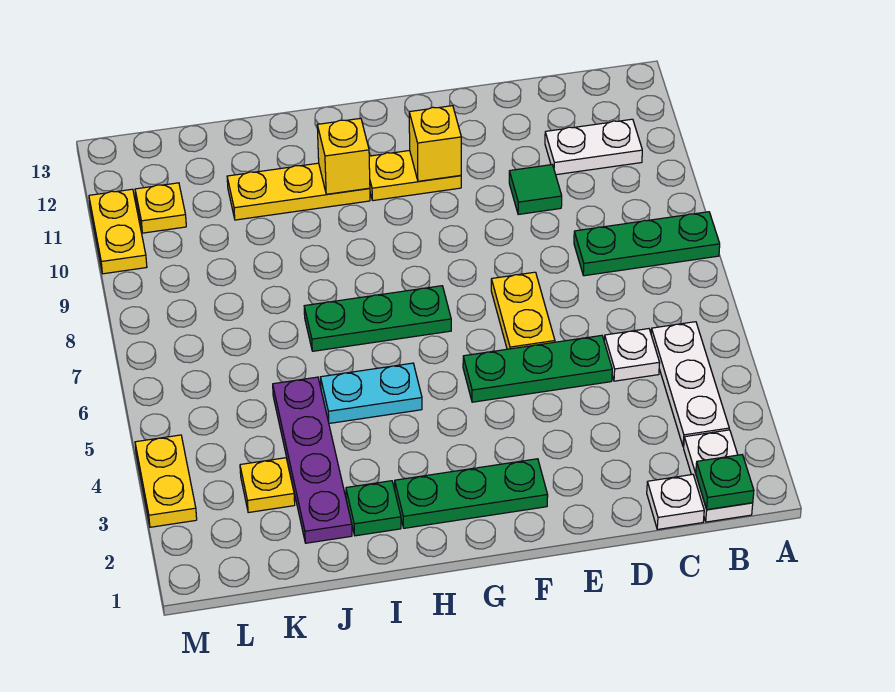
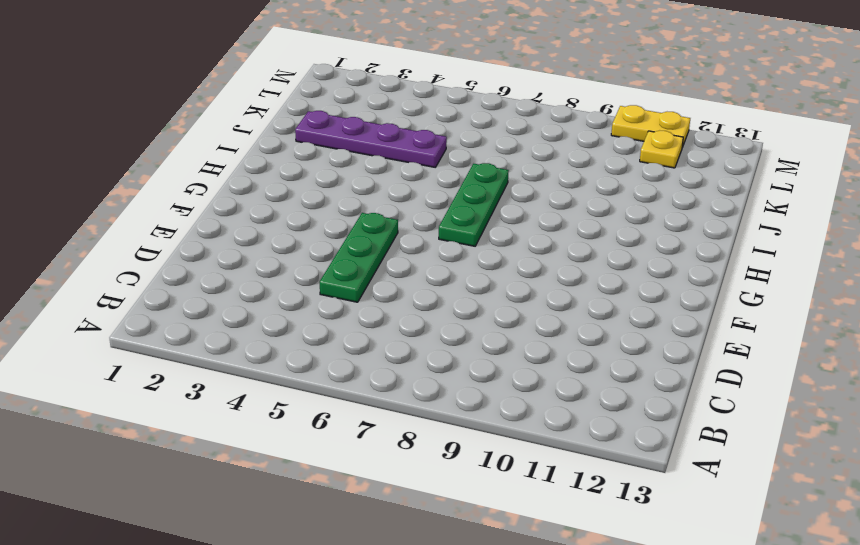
none -> green 1x3 plate [574,212,720,276]
none -> white 1x2 plate [684,430,753,522]
none -> white 1x3 plate [651,322,729,447]

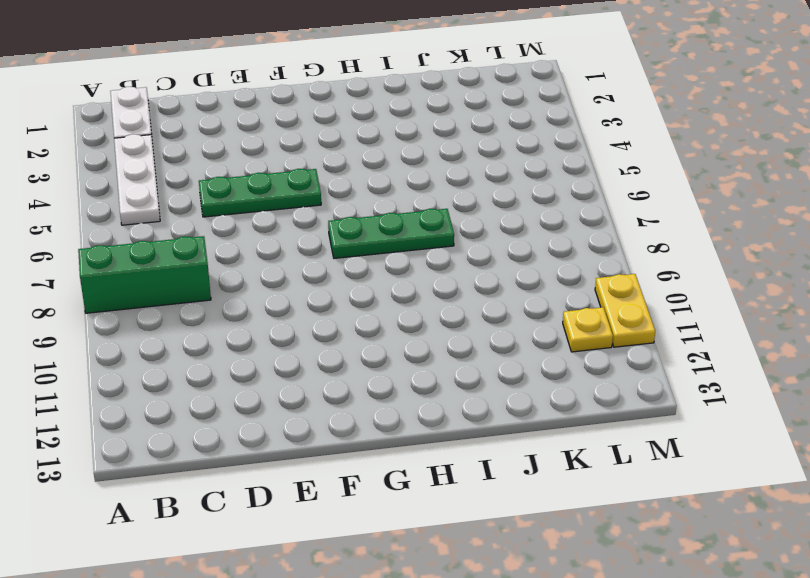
green 1x3 brick [78,236,211,313] -> green 1x3 plate [574,212,720,276]
none -> white 1x2 plate [545,119,642,175]
none -> white 1x1 plate [647,474,704,529]
none -> white 1x1 plate [604,329,660,381]

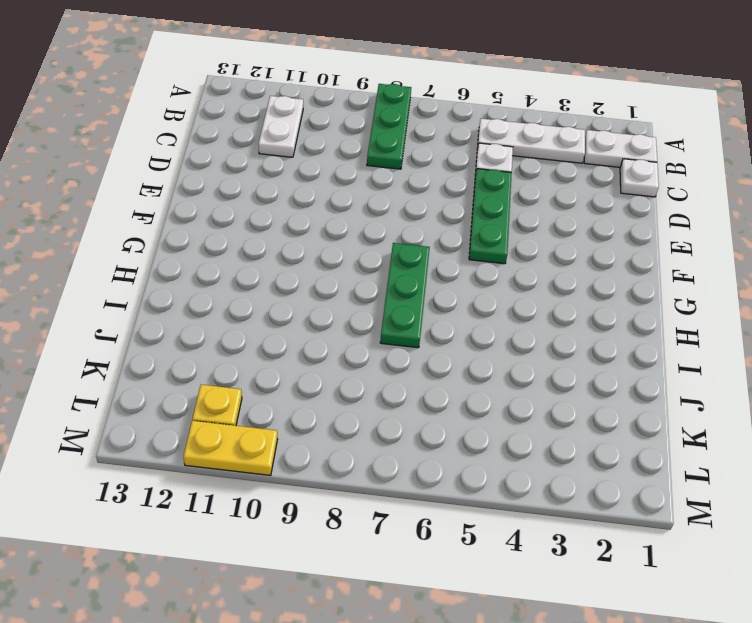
none -> green 1x1 tile [509,165,562,215]
none -> yellow 1x2 plate [491,272,555,349]
none -> green 1x3 plate [395,459,548,528]

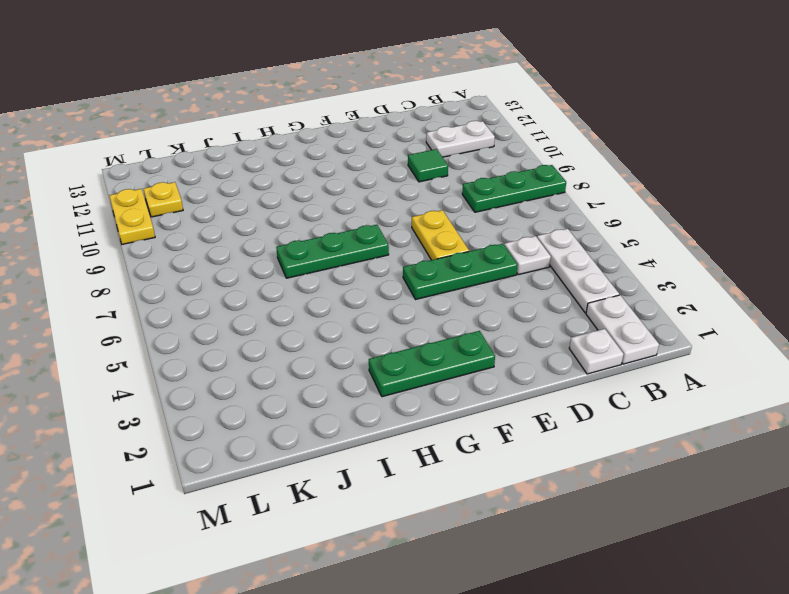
none -> yellow 1x2 plate [369,150,461,200]
none -> cyan 1x2 plate [320,363,422,423]
none -> yellow 1x3 plate [227,163,370,220]

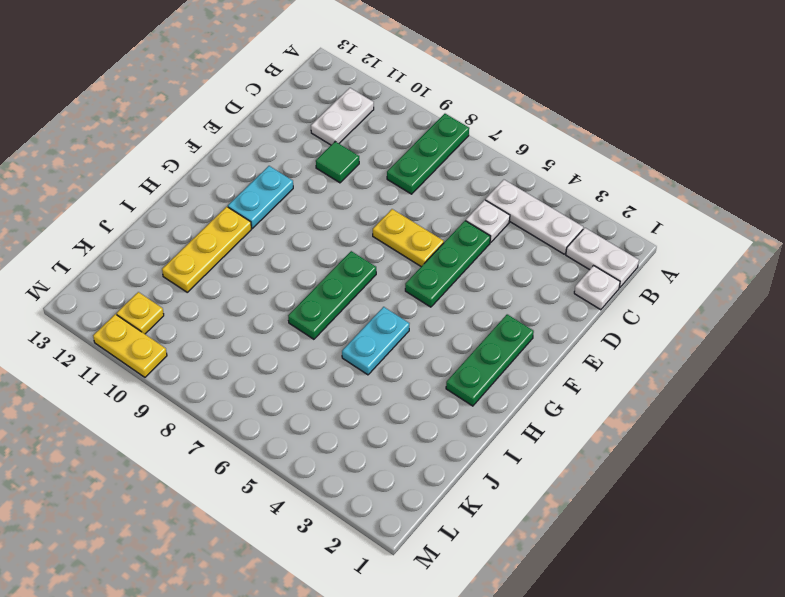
cyan 1x2 plate [228,166,293,228] -> yellow 1x2 plate [369,150,461,200]
none -> green 1x1 plate [346,481,401,536]
none -> purple 1x4 plate [273,377,352,543]
none -> yellow 1x1 plate [240,458,295,513]

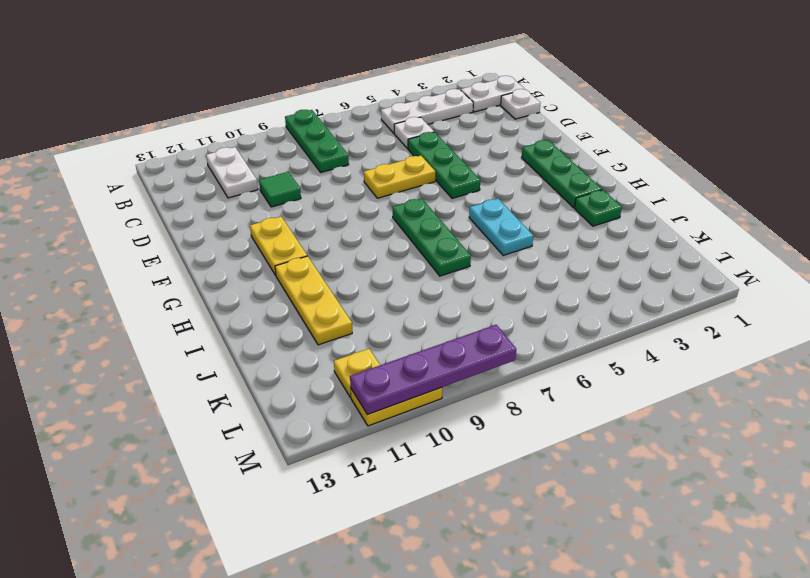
purple 1x4 plate [350,325,516,415] -> purple 1x4 plate moved to [273,377,352,543]
none -> yellow 1x1 plate [240,458,295,513]
none -> yellow 1x2 plate [135,435,197,527]
none -> green 1x1 plate [696,455,754,510]

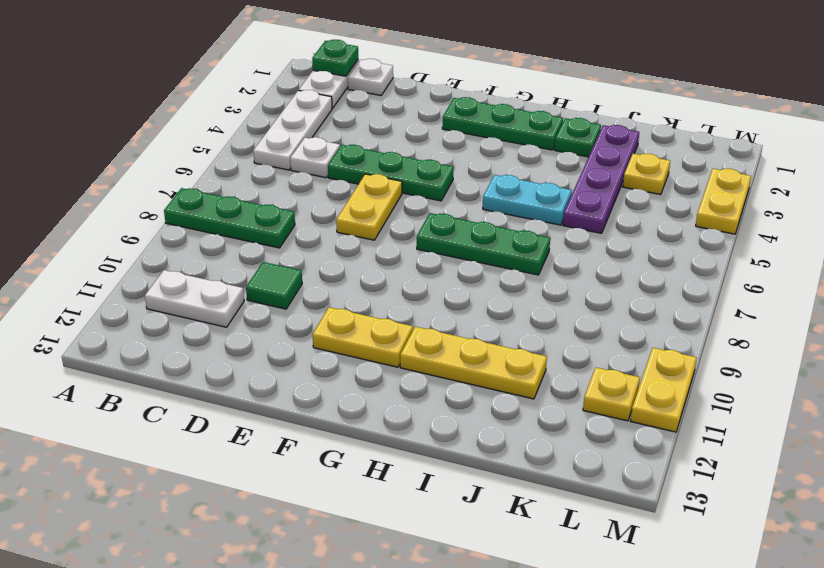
none -> yellow 1x1 brick [409,106,461,181]
none -> yellow 1x1 brick [317,118,370,194]

